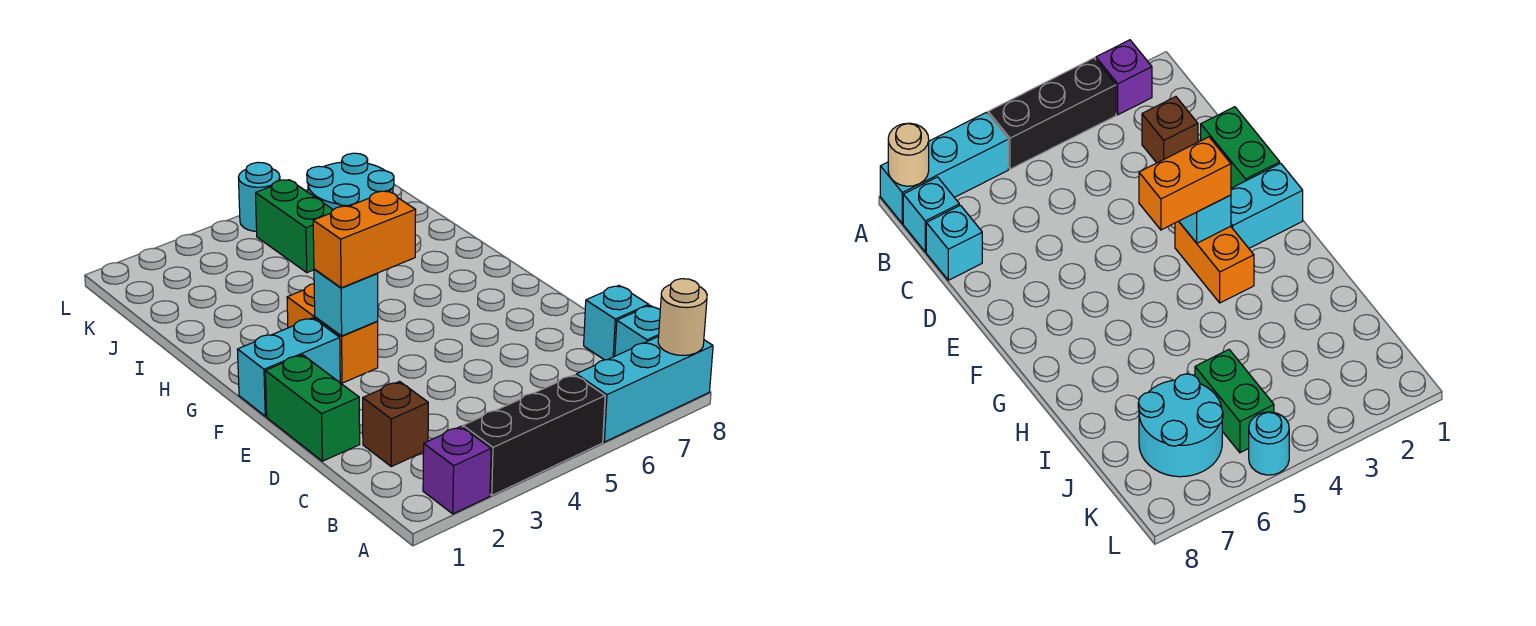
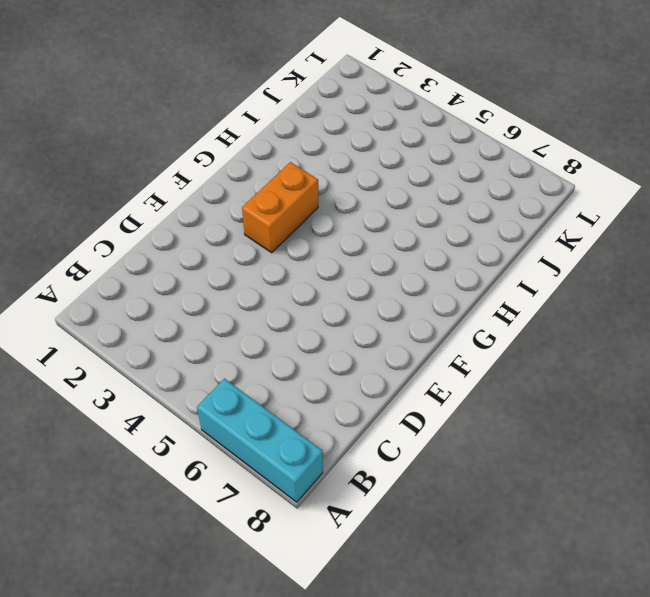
none -> purple 1x1 brick [423,426,491,514]
none -> black 1x3 brick [463,375,605,495]
none -> cyan 1x1 brick [615,305,660,356]

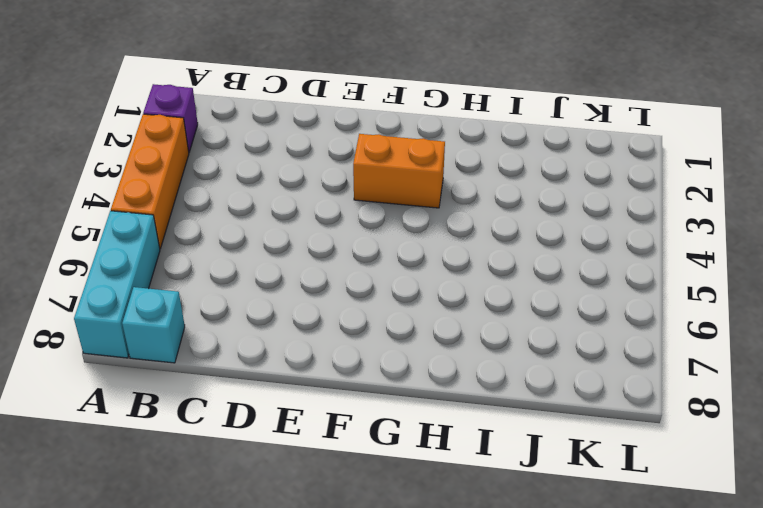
orange 1x3 brick [111,114,189,249] -> black 1x3 brick [463,375,605,495]
none -> brown 1x1 brick [363,381,428,466]
none -> cyan 1x1 brick [584,286,649,360]
none -> green 1x2 brick [265,355,360,461]

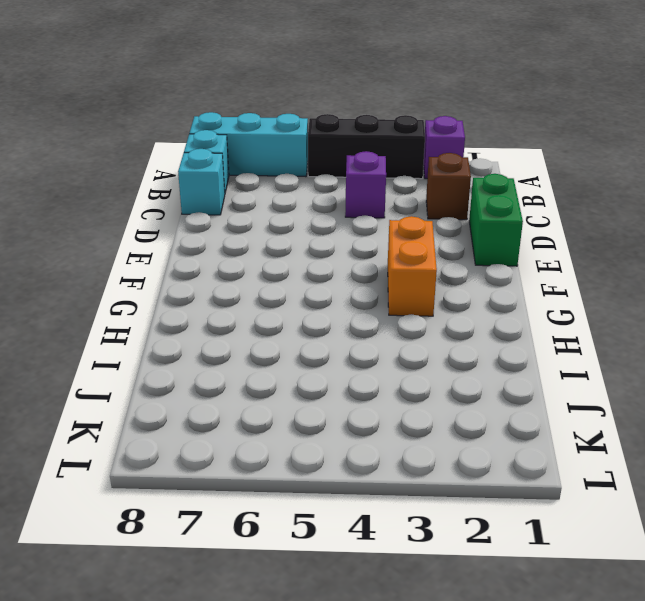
purple 1x1 brick [345,151,386,218] -> none
none -> cyan 1x2 brick [237,318,340,416]
none -> green 1x2 brick [255,180,333,273]
none -> cyan 2x2 round brick [307,153,394,210]

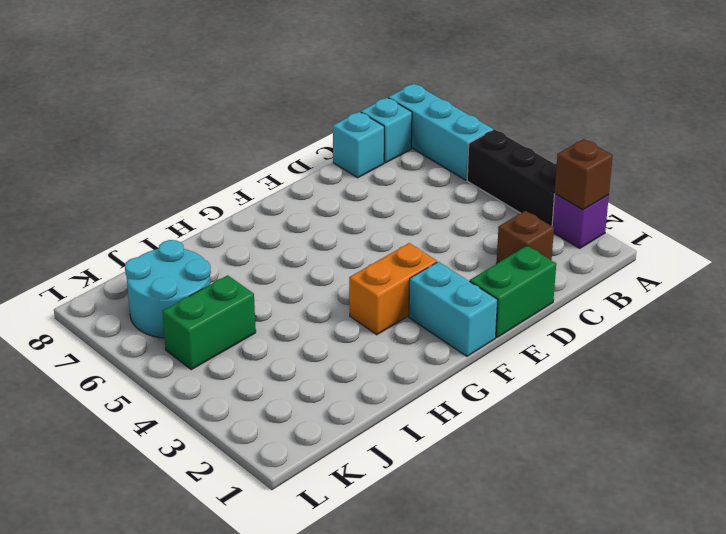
brown 1x1 brick [555,139,613,210] -> none
none -> cyan 1x1 round brick [238,162,280,231]
none -> tan 1x1 round brick [658,279,707,355]
none -> cyan 1x1 brick [314,269,378,336]

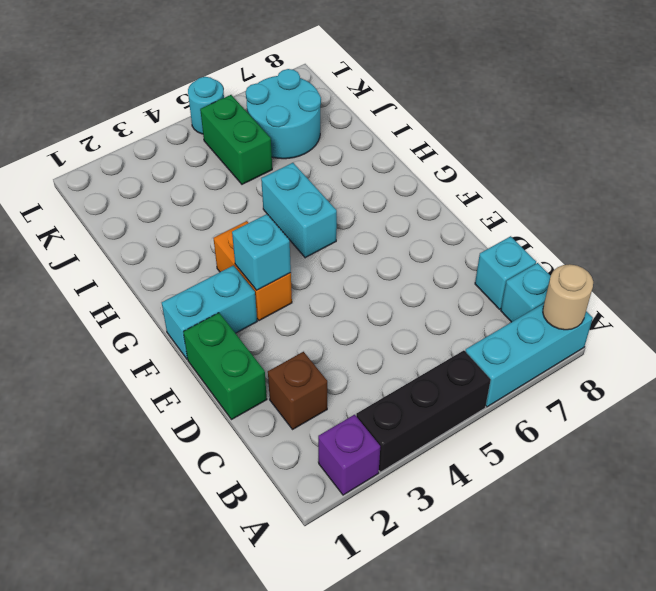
cyan 1x2 brick [261,163,337,258] -> none
none -> orange 1x2 brick [313,191,416,288]

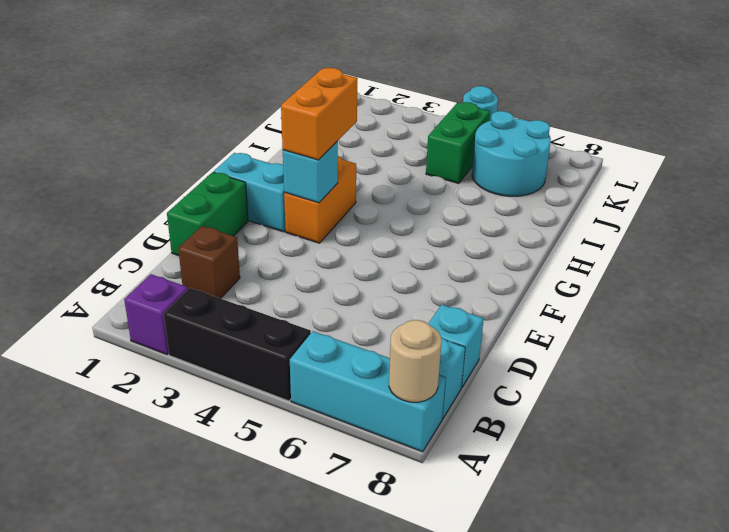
orange 1x2 brick [281,68,358,160] -> orange 1x2 brick turned to [313,191,416,288]

